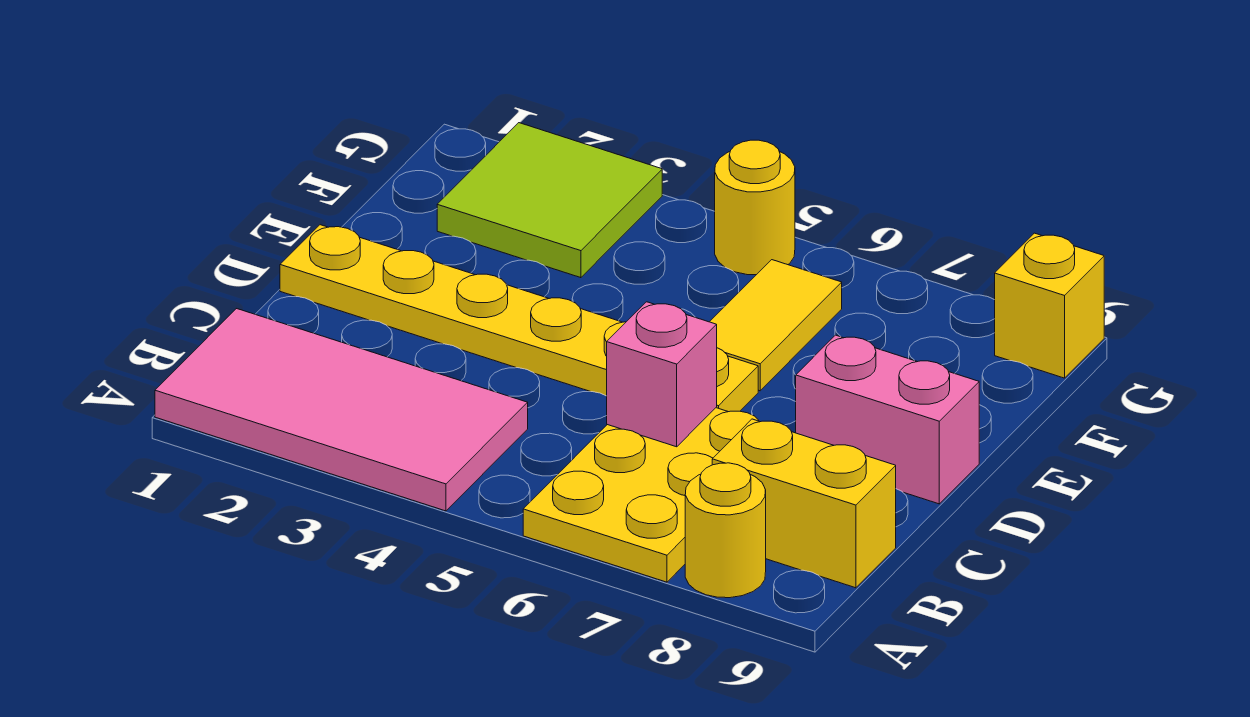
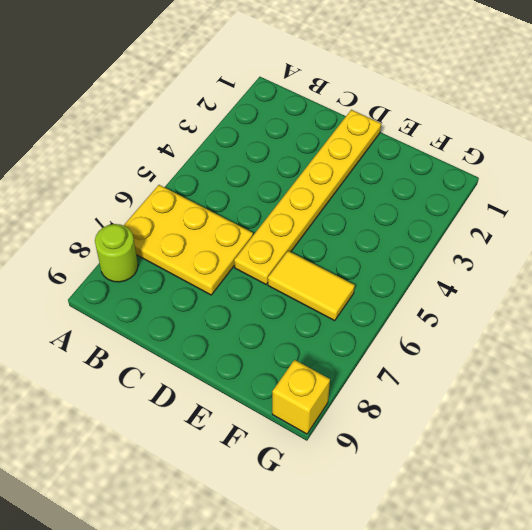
lime 1x1 round brick [95,224,138,282] -> yellow 1x1 round brick [685,463,766,598]
none -> pink 2x4 tile [155,309,528,511]
none -> yellow 1x2 brick [712,419,896,588]

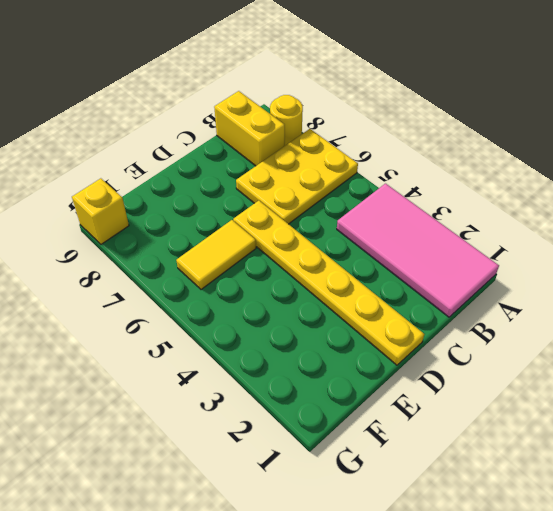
none -> pink 1x2 brick [796,335,979,504]
none -> lime 2x2 tile [437,123,662,278]

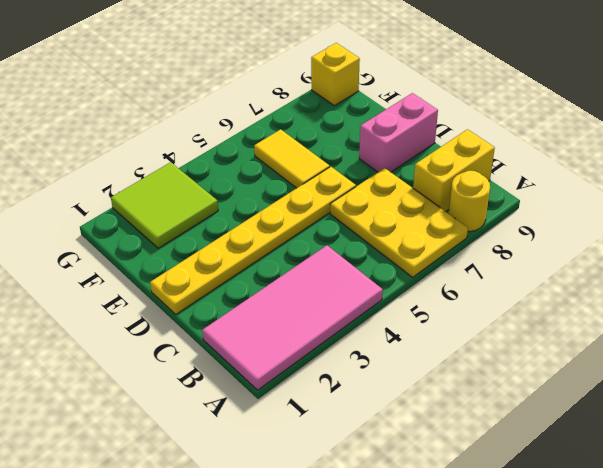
none -> yellow 1x1 round brick [715,140,795,275]
none -> pink 1x1 brick [607,302,717,447]

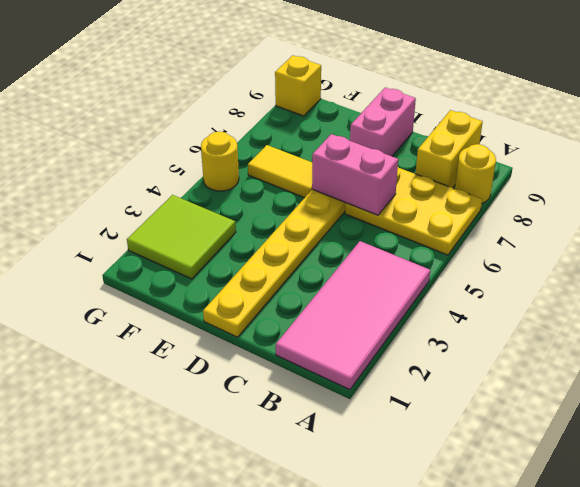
pink 1x2 brick [312,134,398,215] -> pink 1x1 brick [607,302,717,447]

